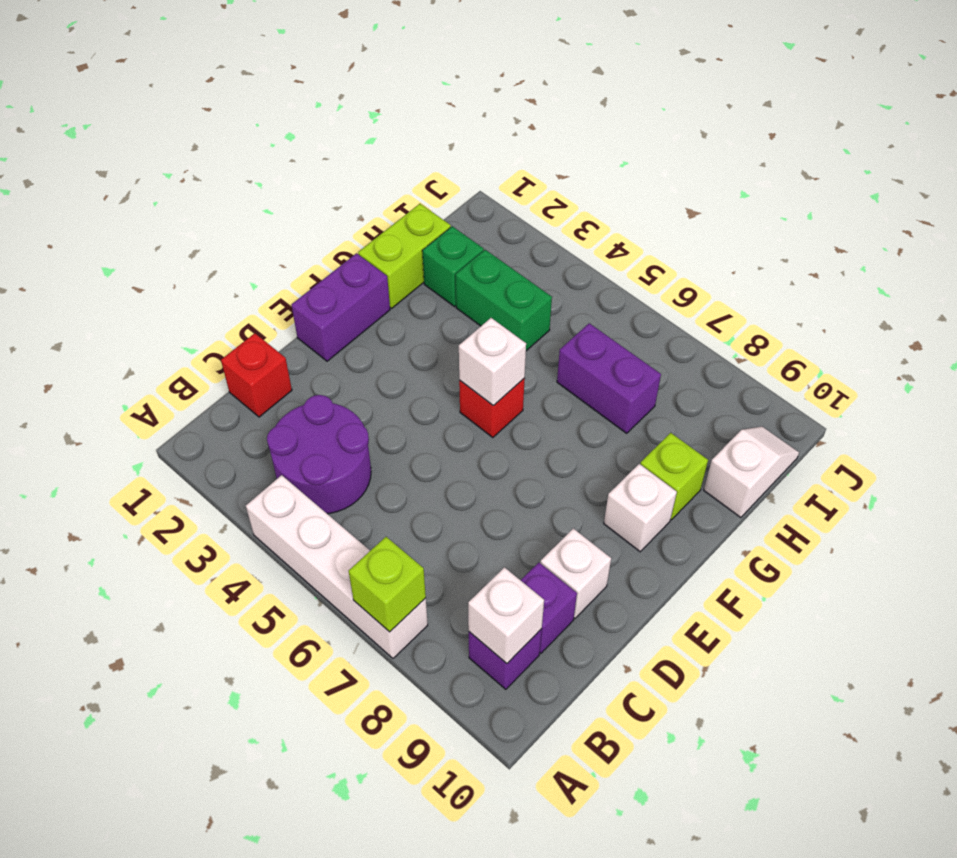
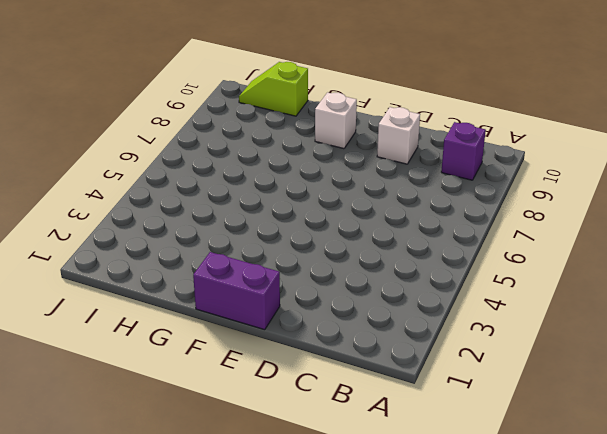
lime 1x2 slope [239,62,308,116] -> white 1x2 slope [704,427,799,518]
none -> white 1x4 brick [246,475,428,658]
none -> purple 2x2 round brick [267,395,371,514]
none -> red 1x1 brick [221,333,292,417]

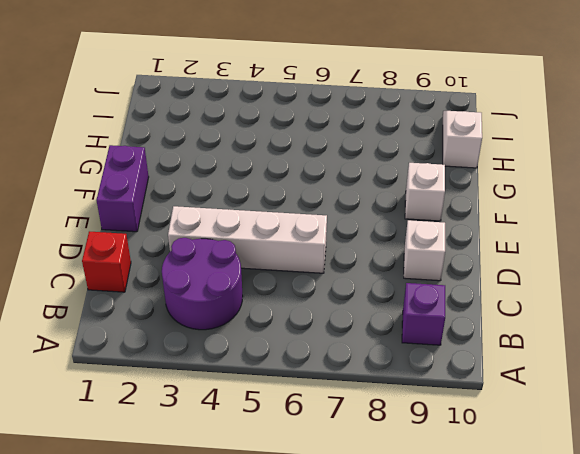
white 1x4 brick [168,206,327,273] -> white 1x4 brick moved to [246,475,428,658]
none -> purple 1x1 brick [521,563,577,653]
none -> red 1x1 brick [459,378,525,438]
none -> lime 1x2 brick [358,204,451,308]

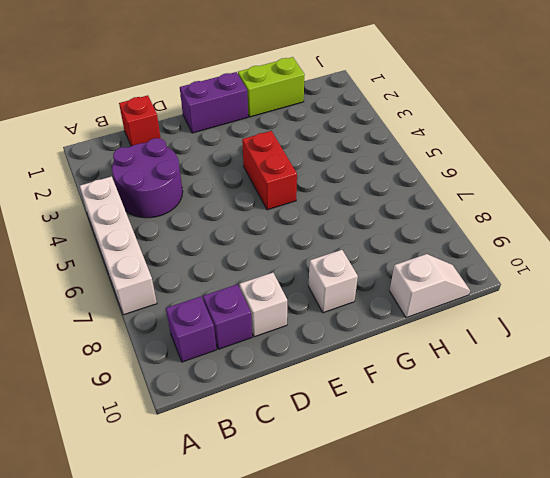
red 1x2 brick [242,131,297,210] -> red 1x1 brick [459,378,525,438]
none -> lime 1x1 brick [640,433,708,520]
none -> green 1x1 brick [422,226,484,307]
none -> green 1x2 brick [455,250,552,351]

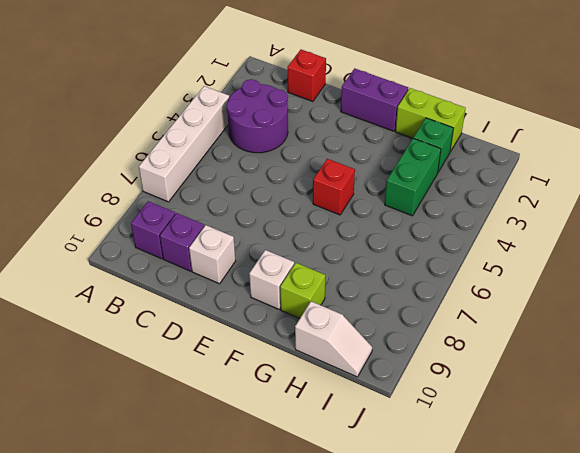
none -> purple 1x2 brick [557,323,661,433]
none -> lime 1x1 brick [349,537,426,632]
none -> white 1x1 brick [468,567,544,663]

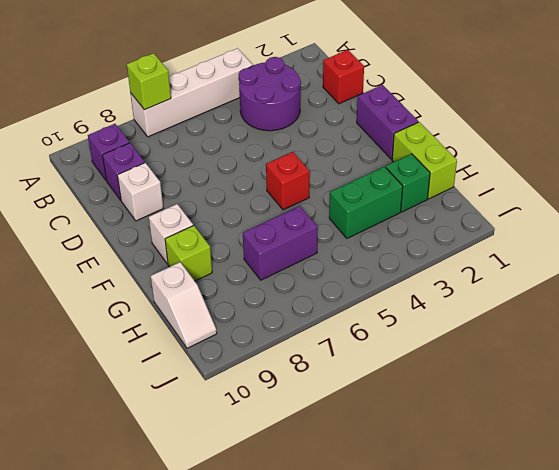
none -> white 1x1 brick [468,567,544,663]
none -> white 1x1 brick [459,318,526,406]

